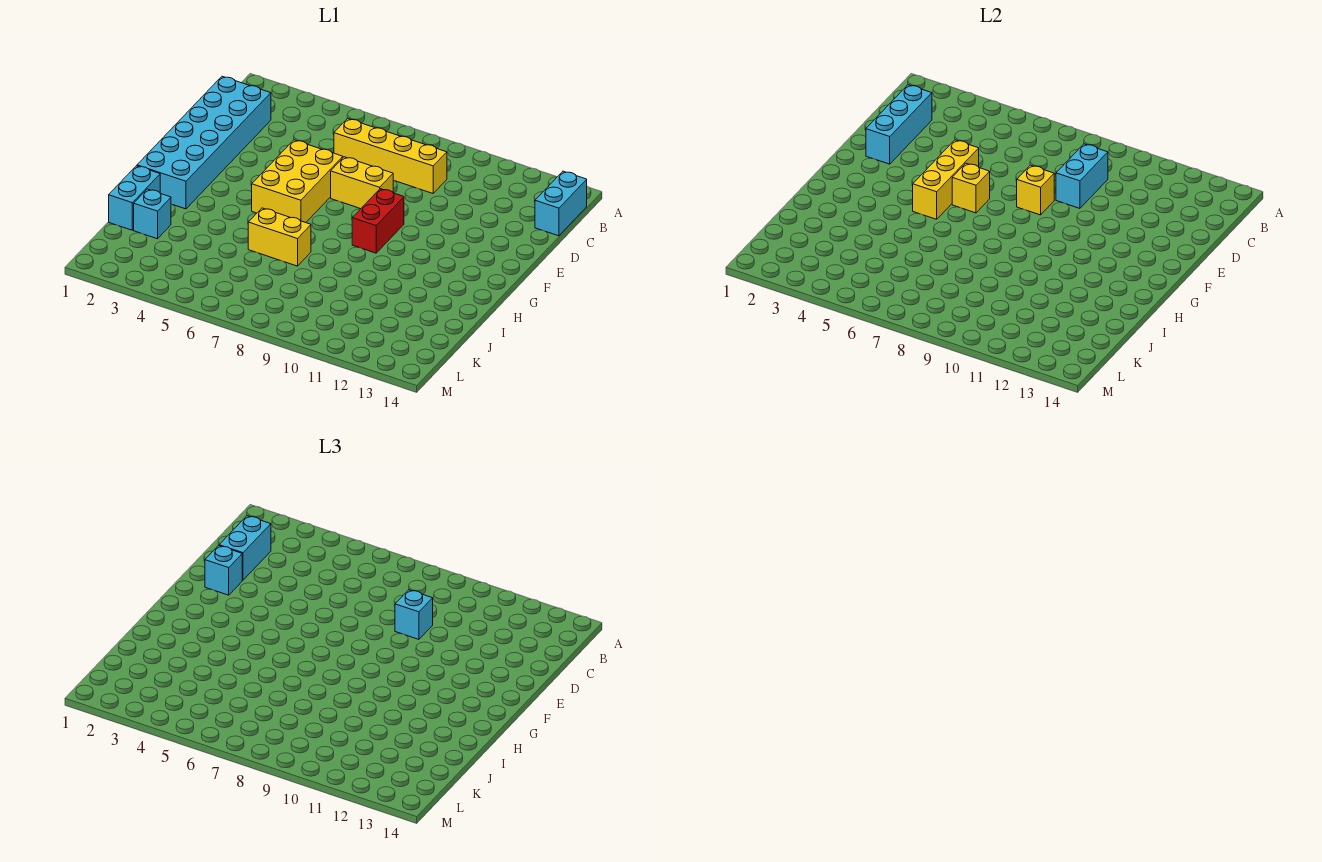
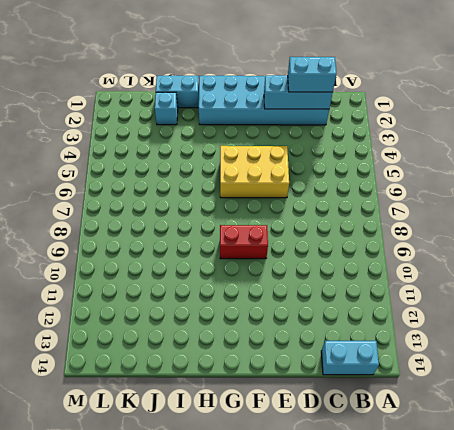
none -> yellow 1x4 brick [334,118,447,193]
none -> yellow 1x2 brick [331,157,393,209]
none -> yellow 1x2 brick [248,208,311,266]

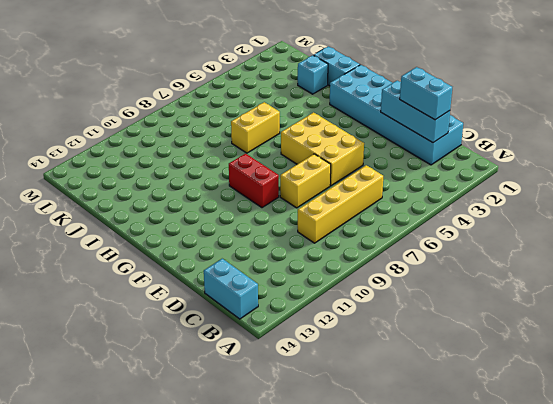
none -> cyan 1x2 brick [1056,144,1108,208]
none -> yellow 1x3 brick [913,140,979,219]
none -> yellow 1x1 brick [1017,165,1054,215]

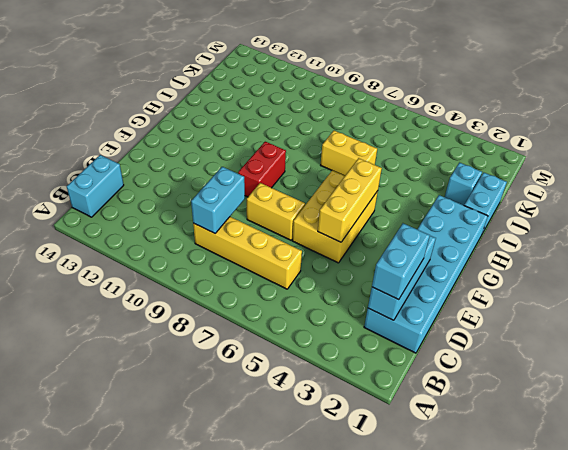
none -> yellow 1x1 brick [1017,165,1054,215]
none -> yellow 1x1 brick [952,163,990,213]
none -> cyan 1x1 brick [395,590,433,639]

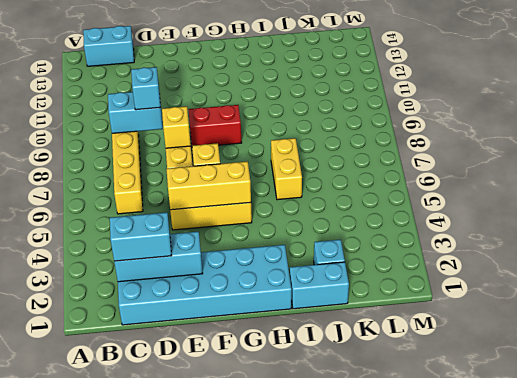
none -> cyan 1x1 brick [205,545,242,595]

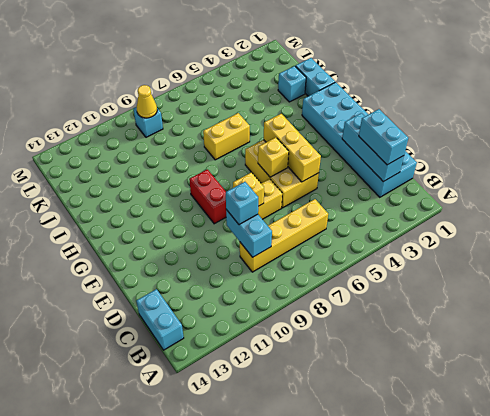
cyan 1x1 brick [133,107,163,137] -> cyan 1x1 brick moved to [205,545,242,595]
yellow 1x1 cone [137,85,157,118] -> none

